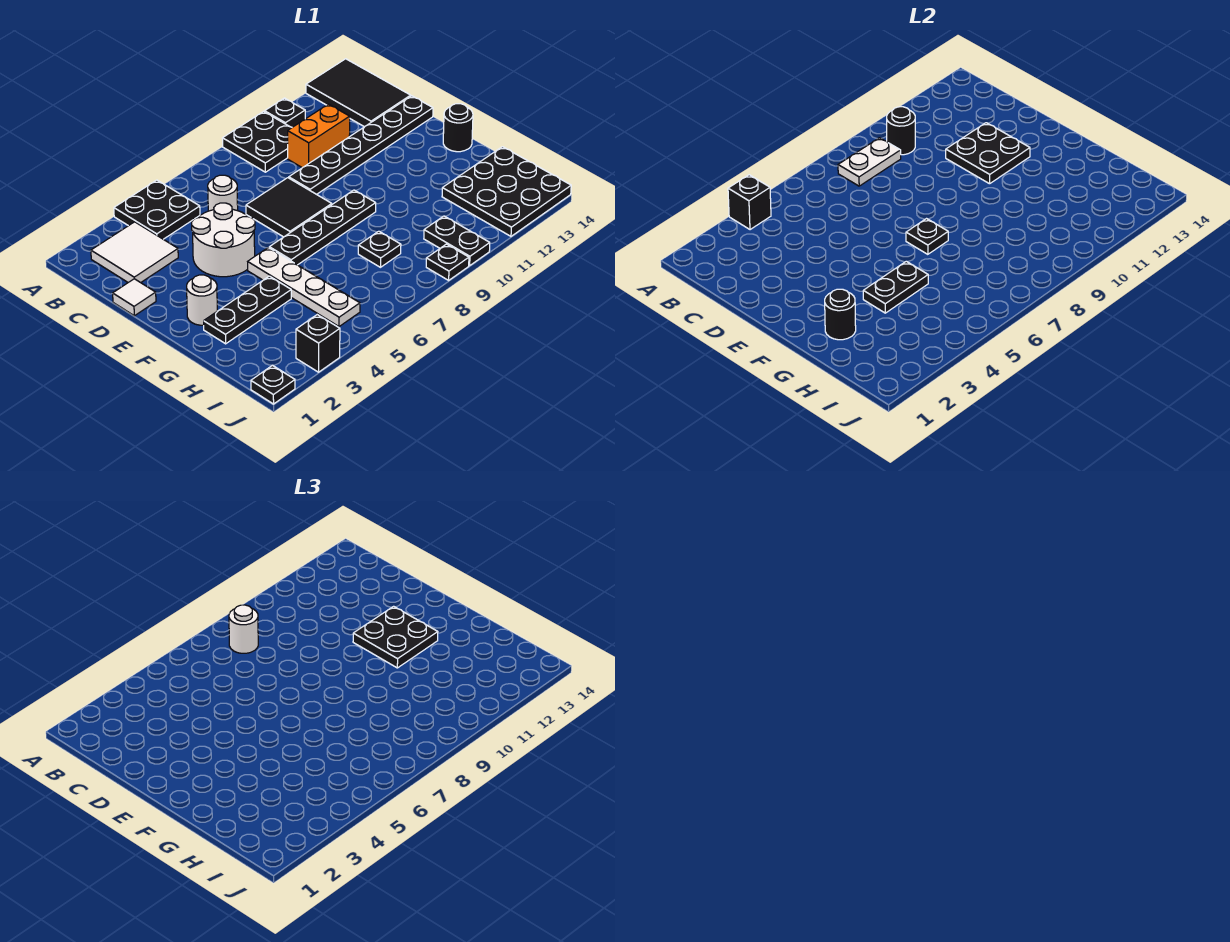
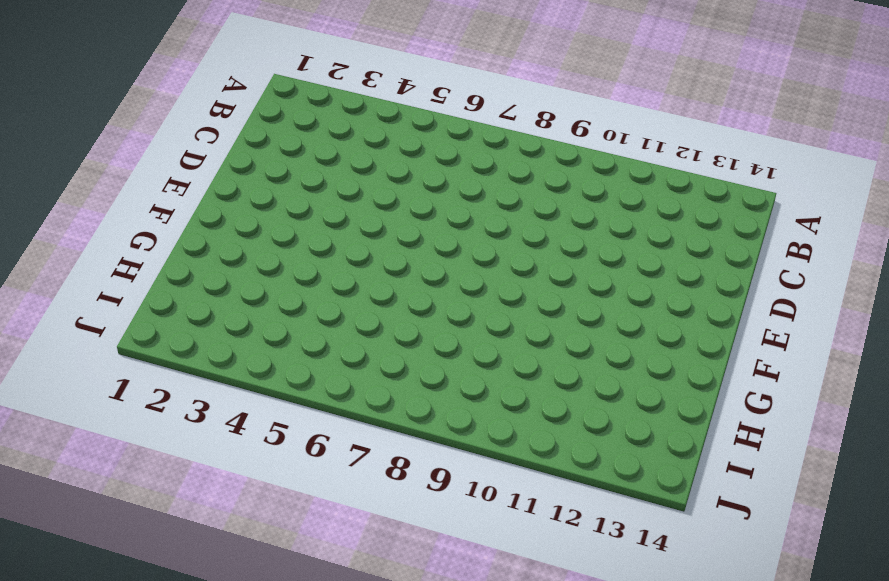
none -> black 2x2 plate [114,180,200,239]
none -> black 2x2 plate [223,112,292,172]
none -> black 1x1 plate [265,98,305,127]
none -> black 2x3 tile [306,59,411,127]

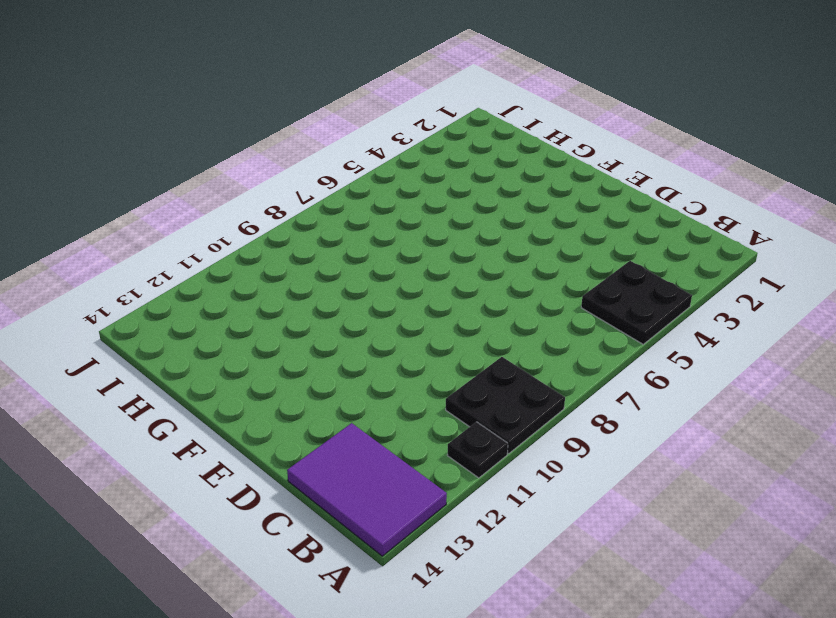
purple 2x3 tile [287,423,447,556] -> black 2x3 tile [306,59,411,127]
none -> white 2x2 tile [91,222,178,283]
none -> white 1x1 round brick [208,175,238,211]
none -> orange 1x2 brick [288,104,350,168]
none -> white 1x1 tile [113,279,156,316]

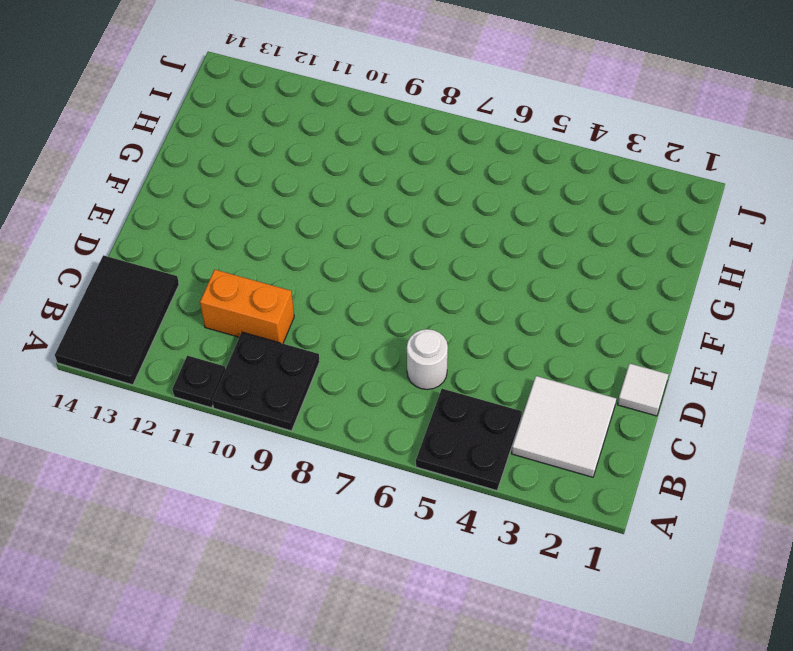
none -> white 2x2 round brick [192,203,255,277]
none -> black 2x2 tile [246,178,332,237]
none -> black 1x6 plate [289,96,433,194]
none -> white 1x1 round brick [187,275,217,325]

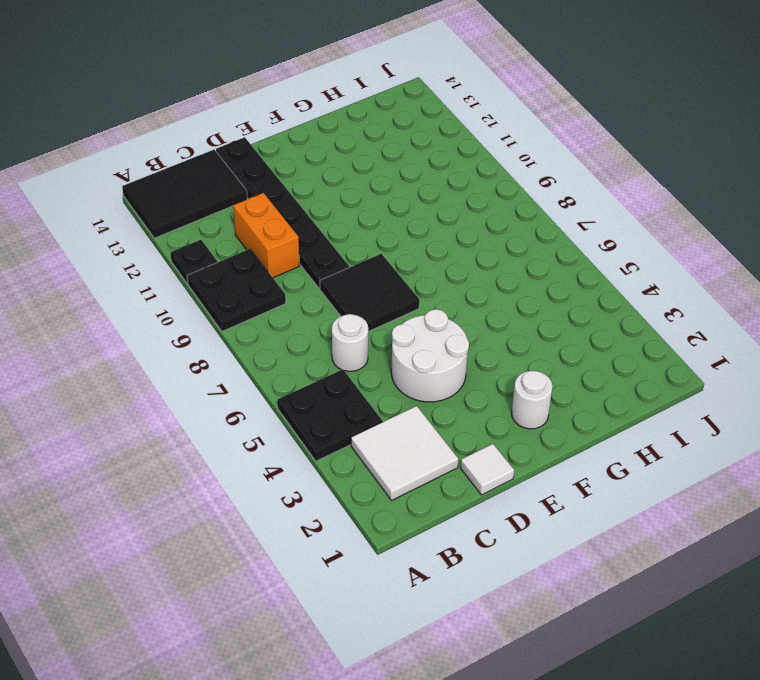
none -> white 1x4 plate [248,248,360,327]
none -> black 1x4 plate [269,190,376,265]
none -> black 1x1 round brick [443,104,473,152]
none -> black 1x3 plate [204,276,291,344]

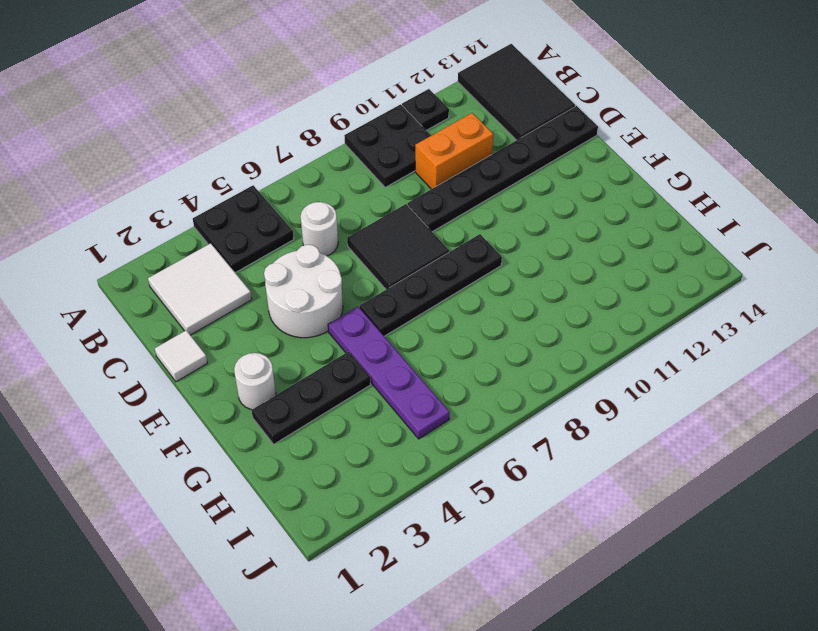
purple 1x4 plate [328,307,450,439] -> white 1x4 plate [248,248,360,327]
none -> black 1x1 round brick [443,104,473,152]
none -> black 1x1 plate [358,231,401,267]
none -> black 3x3 plate [442,147,571,236]
none -> black 1x2 plate [424,216,490,266]

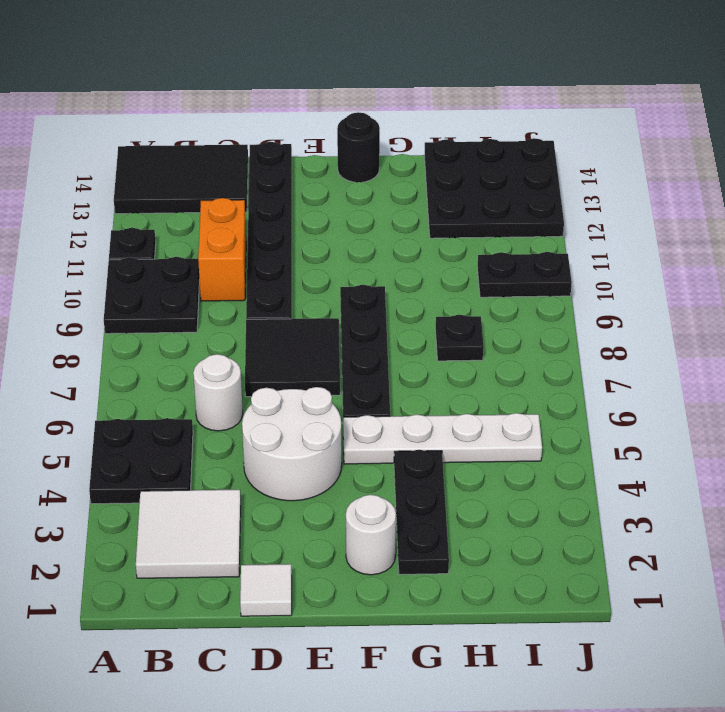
none -> black 1x1 plate [251,366,295,404]
none -> black 1x1 brick [296,315,340,372]
none -> black 1x1 plate [426,244,469,280]
none -> black 1x1 brick [728,175,771,230]

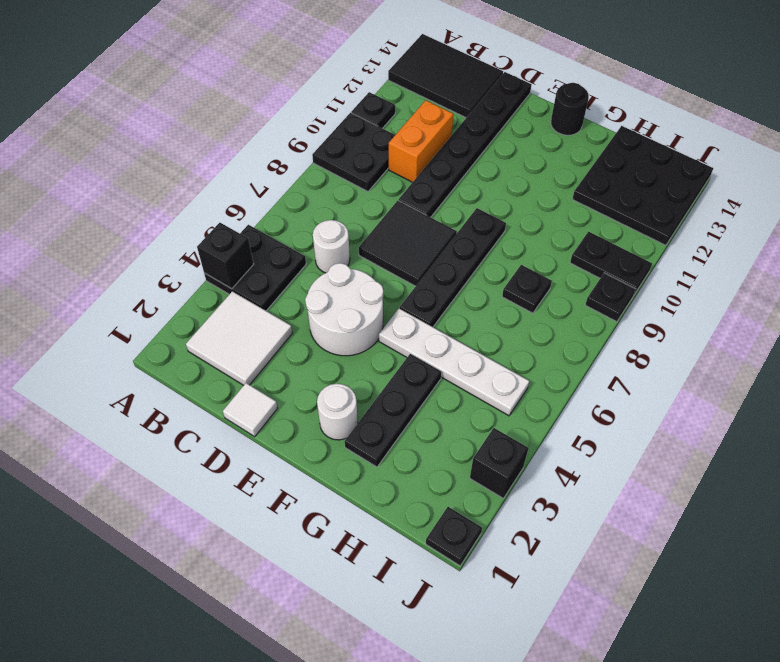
none -> white 1x2 plate [838,138,901,186]
none -> black 1x1 round brick [887,107,915,155]
none -> black 2x2 plate [946,123,1030,184]
none -> black 1x1 plate [906,219,948,254]

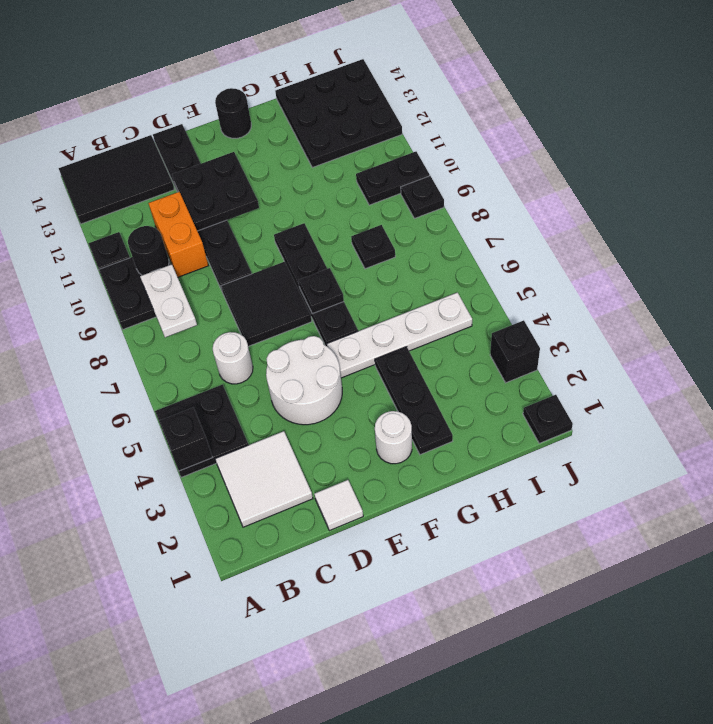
none -> black 1x1 round brick [825,289,856,340]
none -> black 1x2 plate [863,261,928,313]
none -> white 1x1 round brick [229,605,258,653]
none -> black 2x2 plate [353,606,438,668]

